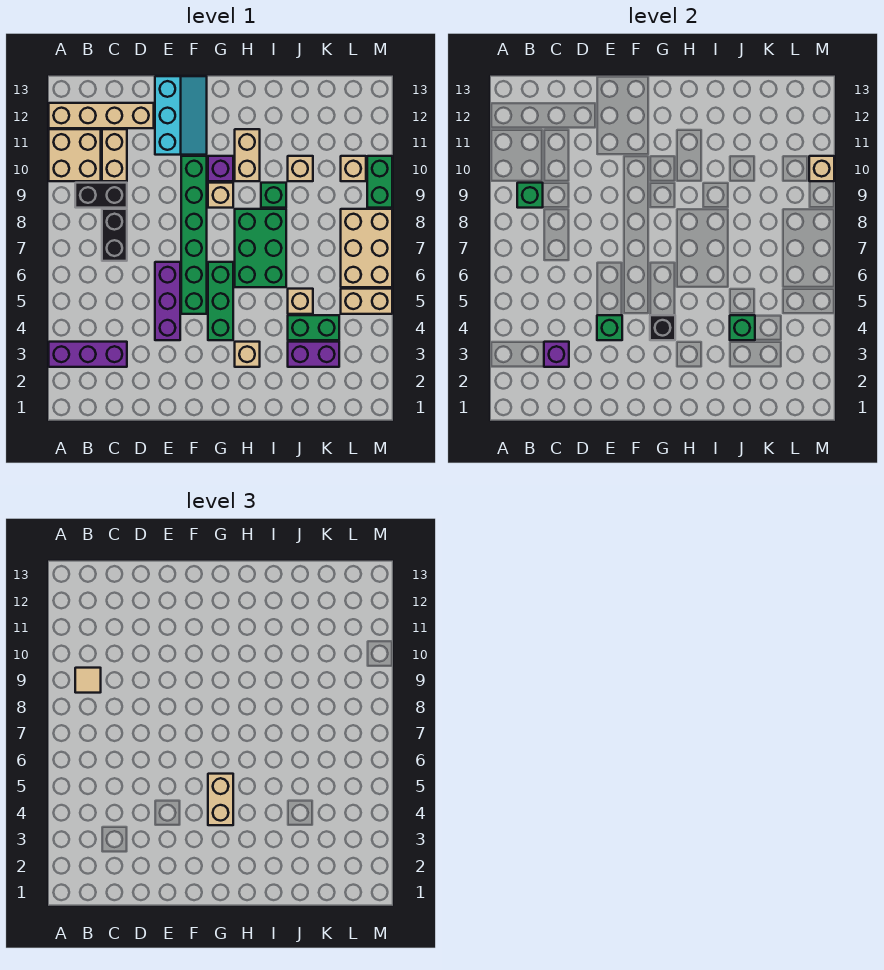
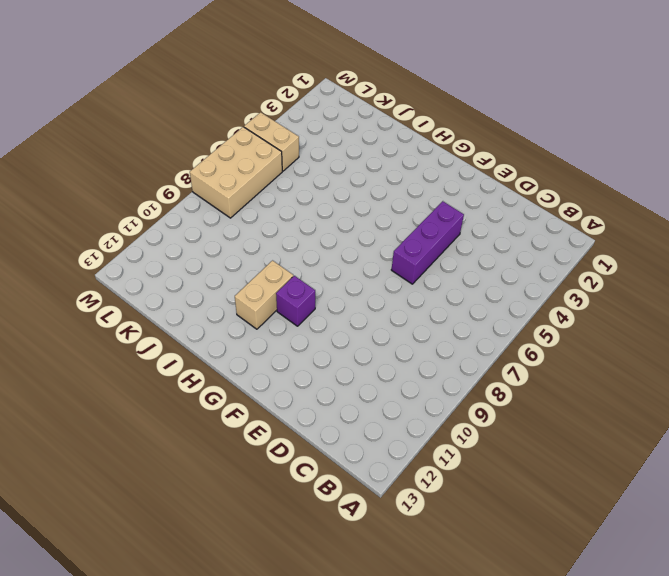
none -> purple 1x3 brick [49,342,127,367]
none -> tan 2x2 brick [49,129,101,181]
none -> tan 1x4 brick [49,103,154,128]
none -> black 1x2 brick [75,183,127,208]

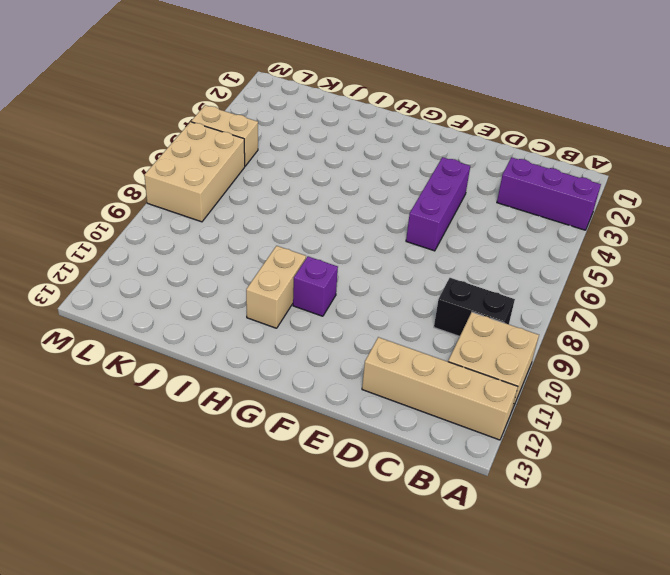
none -> black 1x2 brick [102,209,127,261]
none -> tan 1x2 brick [102,129,127,181]
none -> cyan 2x3 slope [155,76,207,155]
none -> green 1x6 brick [181,156,207,314]

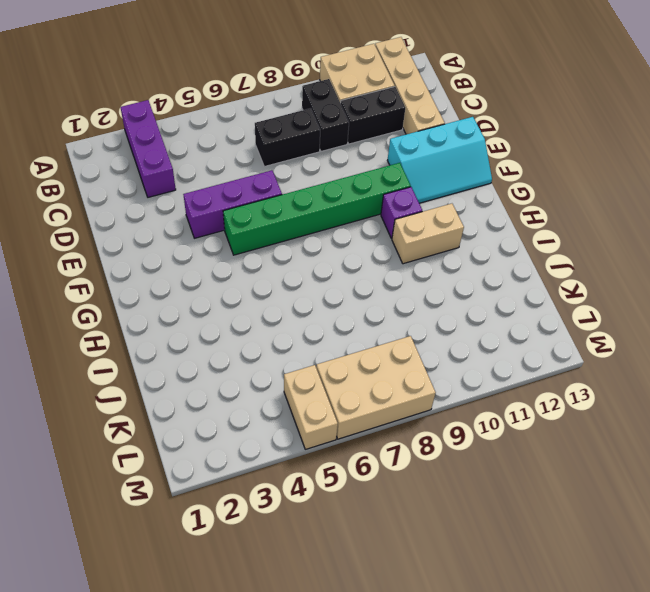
black 1x2 brick [340,87,405,144] -> tan 1x2 brick [102,129,127,181]
none -> green 1x3 brick [208,262,233,340]
none -> tan 1x1 brick [208,183,233,208]
none -> tan 1x1 brick [235,342,260,367]
none -> green 2x3 brick [235,209,286,287]

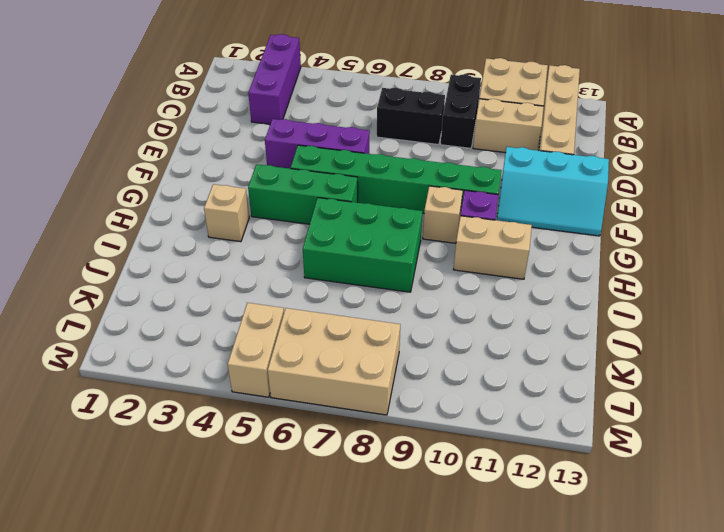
none -> green 1x1 brick [261,183,286,208]
none -> purple 1x2 brick [288,342,339,367]
none -> green 1x2 brick [288,315,339,340]
none -> tan 1x1 brick [288,289,313,314]

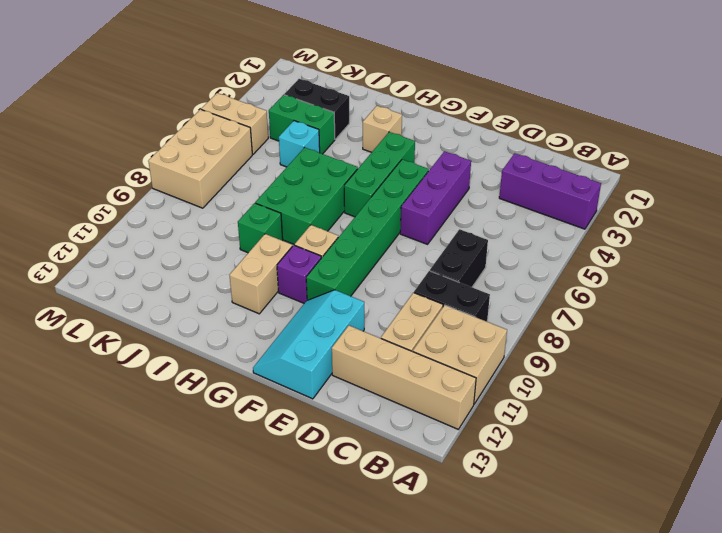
black 1x2 brick [284,79,349,139] -> purple 1x2 brick [288,342,339,367]
cyan 1x1 brick [279,121,320,167] -> tan 1x1 brick [288,289,313,314]
none -> tan 1x1 brick [288,156,313,181]
none -> tan 1x1 brick [341,156,366,181]
none -> green 1x2 brick [367,156,392,208]
none -> green 1x1 brick [517,183,543,208]

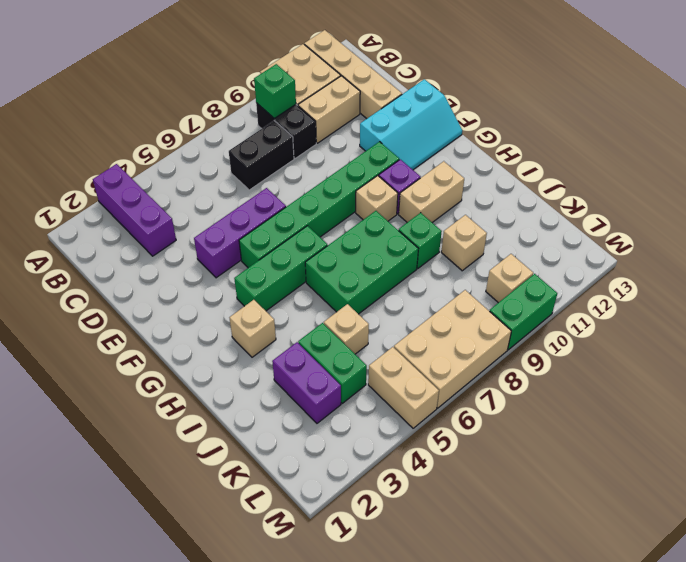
none -> purple 1x1 brick [544,342,569,367]
none -> green 1x1 brick [597,315,622,340]
none -> black 1x1 brick [650,315,675,340]
none -> green 1x1 brick [730,315,755,340]

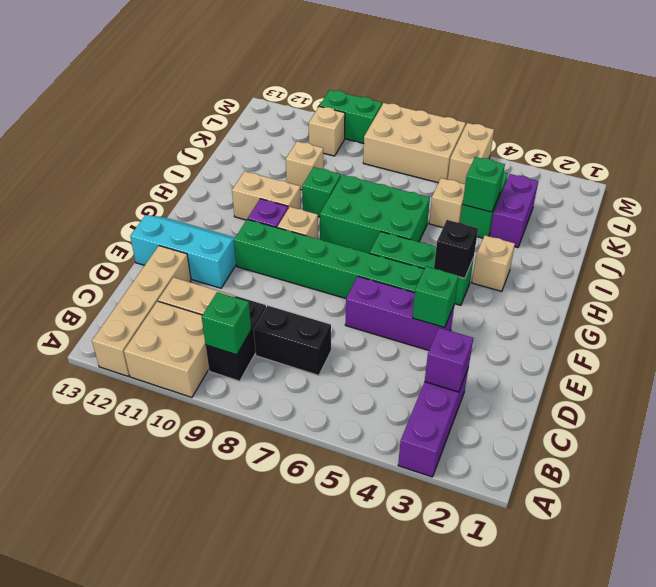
none -> tan 1x1 brick [809,156,834,181]
none -> tan 1x1 tile [75,668,101,693]
none -> tan 1x2 brick [208,774,233,825]

